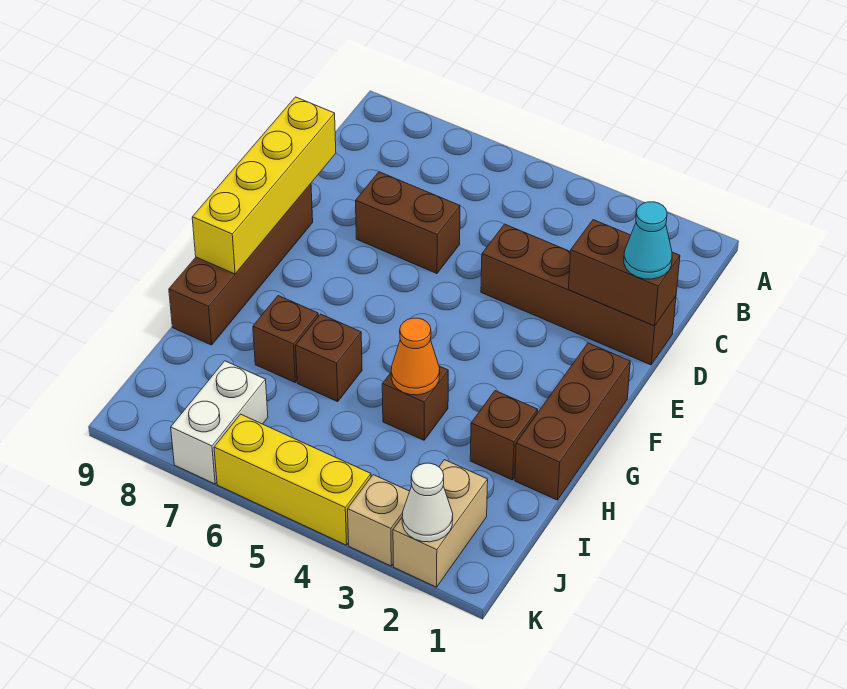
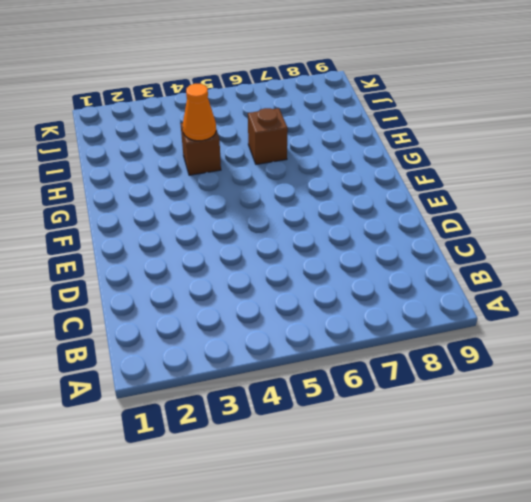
none -> brown 1x4 brick [481,224,676,365]
none -> brown 1x2 brick [356,172,460,273]
none -> brown 1x4 brick [169,184,313,345]

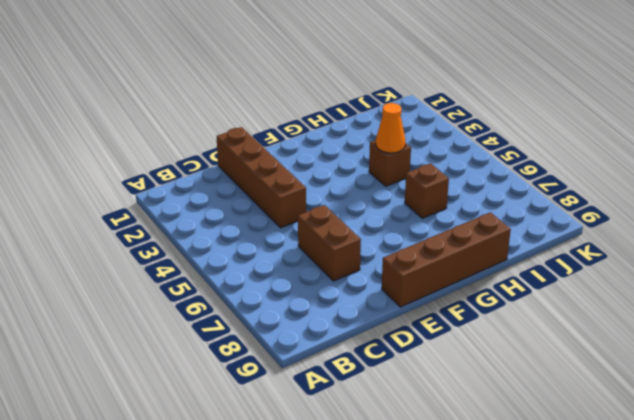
none -> brown 1x3 brick [515,343,630,500]
none -> brown 1x1 brick [470,391,538,480]
none -> brown 1x1 brick [253,296,318,382]

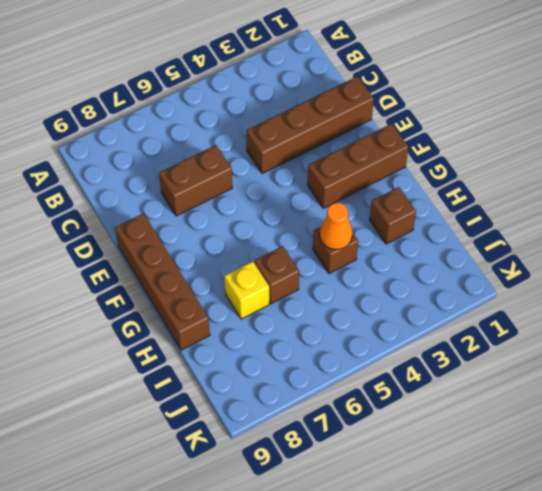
brown 1x3 brick [308,124,408,208] -> brown 1x3 brick turned to [515,343,630,500]
yellow 1x1 brick [224,261,269,319] -> brown 1x1 brick [253,296,318,382]
none -> tan 1x2 brick [393,460,488,587]
none -> white 1x2 brick [171,361,268,484]
none -> tan 1x1 brick [348,475,410,566]

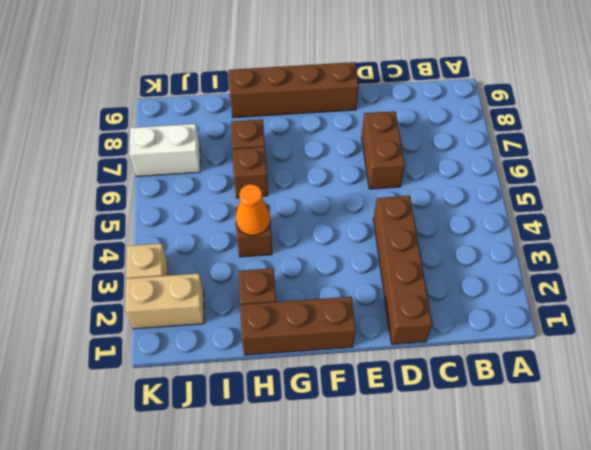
none -> yellow 1x3 brick [214,414,371,545]
none -> brown 1x2 brick [568,220,680,326]
none -> yellow 1x4 brick [192,97,336,274]

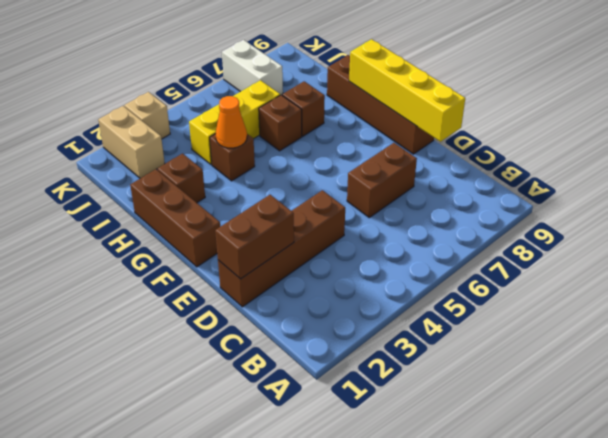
yellow 1x3 brick [189,80,280,164] -> yellow 1x3 brick moved to [214,414,371,545]
none -> white 1x1 cone [402,463,453,542]
none -> cyan 1x1 cone [624,202,672,279]

